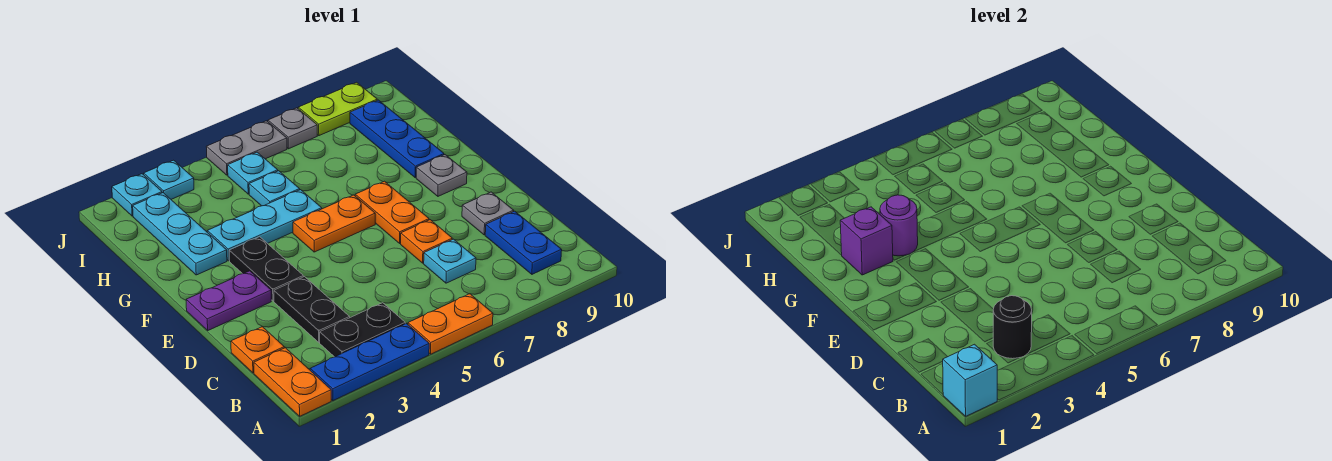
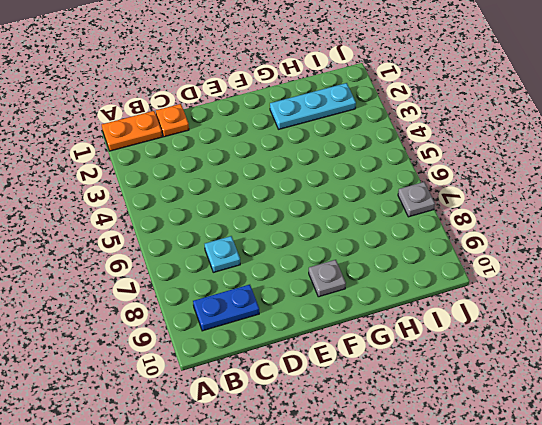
none -> blue 1x3 plate [310,323,429,401]
none -> orange 1x2 plate [408,294,493,354]
none -> black 1x2 plate [320,303,406,357]

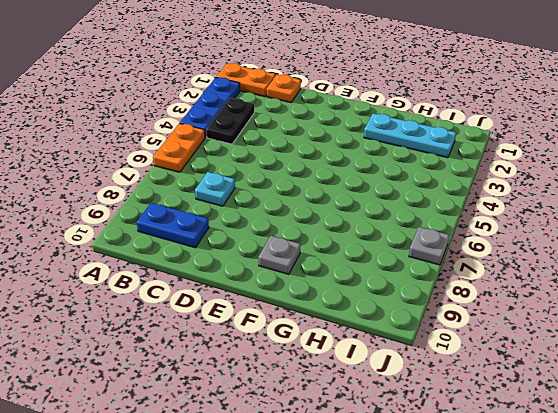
none -> black 1x2 plate [274,277,350,342]
none -> orange 1x1 plate [401,220,452,263]
none -> grey 1x1 plate [462,192,514,235]

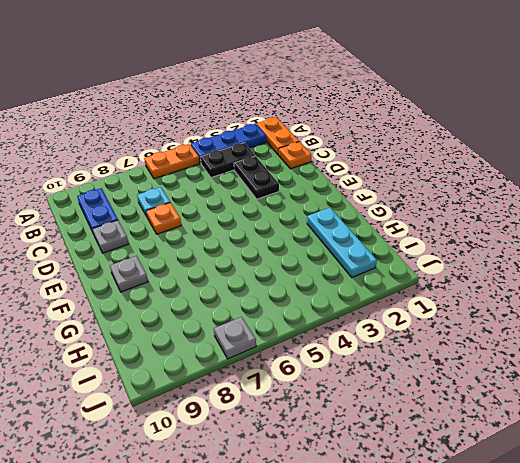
none -> purple 1x2 plate [186,271,271,330]
none -> black 1x2 plate [229,237,303,301]
none -> orange 1x2 plate [355,181,429,243]

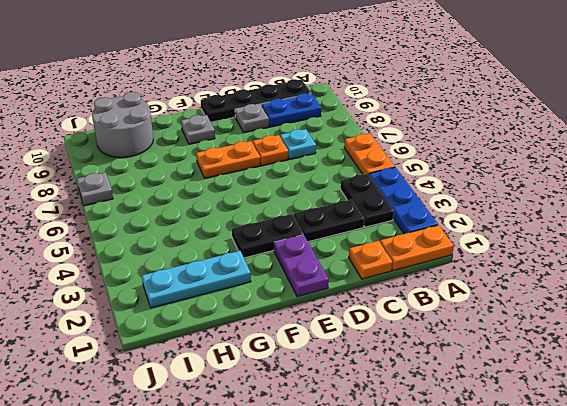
black 1x4 plate [201,79,311,122] -> none
grey 2x2 round brick [92,92,153,158] -> blue 1x3 plate [350,100,444,178]
none -> orange 1x2 plate [293,195,375,252]
none -> cyan 1x3 plate [207,190,322,261]
none -> cyan 1x1 plate [249,171,300,206]

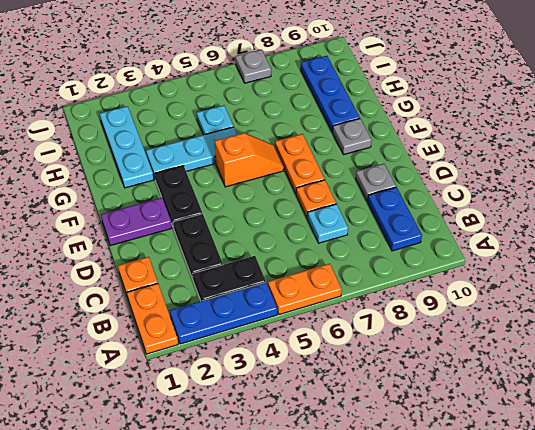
orange 1x2 slope [215,133,284,187] -> orange 1x2 plate [293,195,375,252]
none -> cyan 1x1 plate [228,152,278,194]
none -> cyan 1x1 plate [112,174,162,216]
none -> cyan 1x1 plate [144,160,194,199]

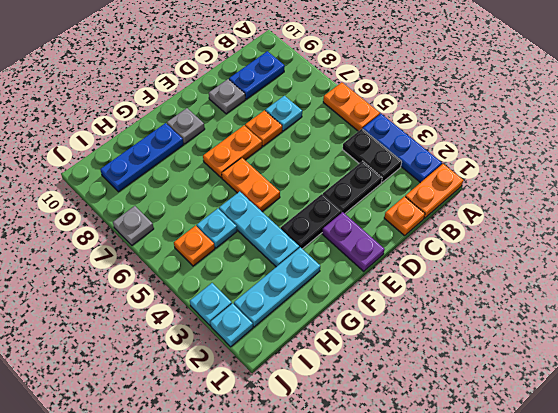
orange 1x1 plate [174,226,215,266] -> cyan 1x1 plate [228,152,278,194]
none -> grey 1x2 plate [207,121,287,175]
none -> lime 1x2 plate [298,82,377,136]
none -> cyan 1x1 brick [942,344,997,416]

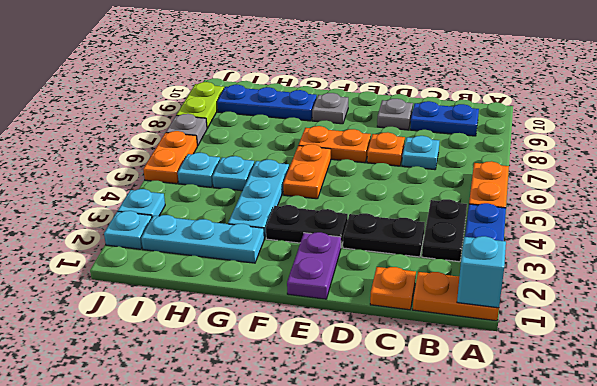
orange 1x2 plate [143,131,197,184] -> grey 1x2 plate [207,121,287,175]
none -> black 1x1 round brick [993,296,1032,359]
none -> purple 1x1 brick [840,207,893,275]
none -> purple 1x1 round brick [880,195,918,256]

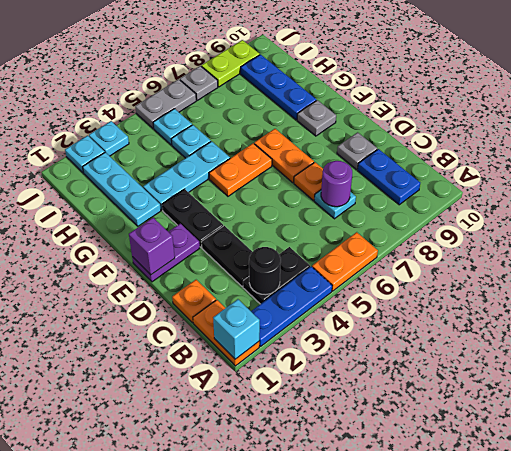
purple 1x1 round brick [321,161,352,207] -> purple 1x1 round brick moved to [880,195,918,256]
purple 1x1 brick [129,218,175,275] -> purple 1x1 brick moved to [840,207,893,275]

